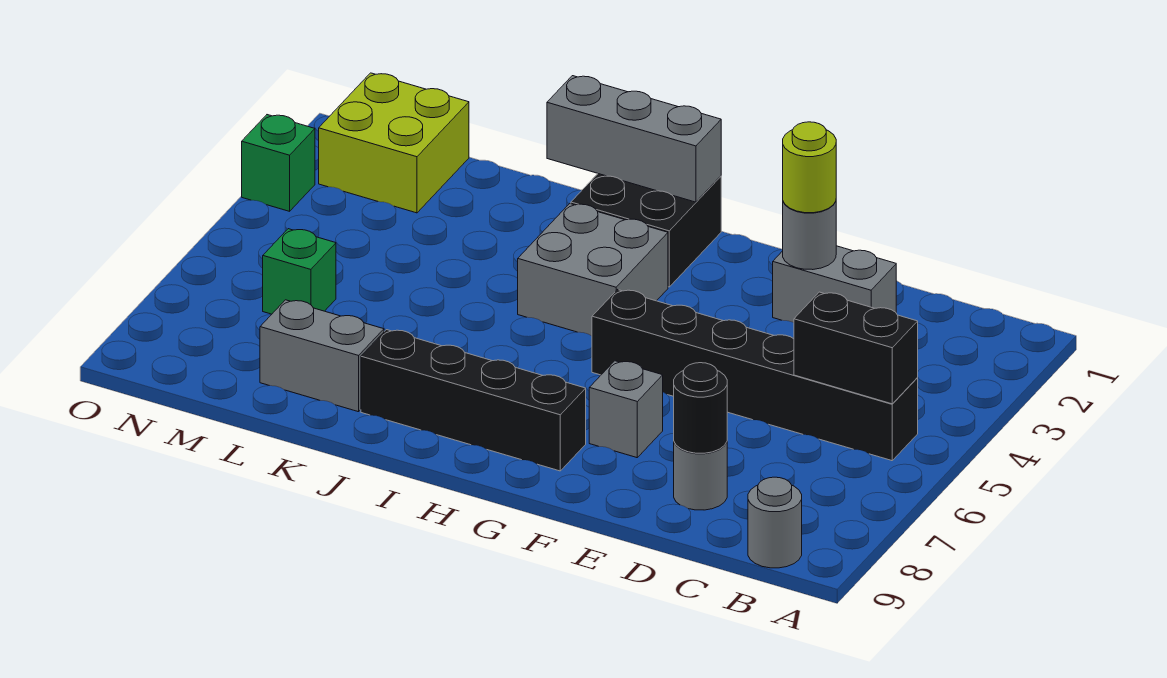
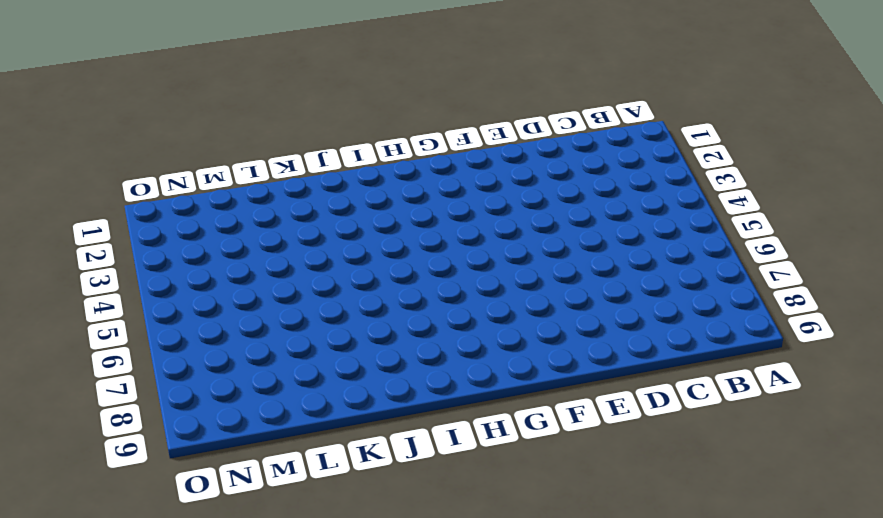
none -> black 1x6 brick [592,290,918,461]
none -> grey 1x1 round brick [748,477,802,568]
none -> grey 1x2 brick [773,246,896,323]

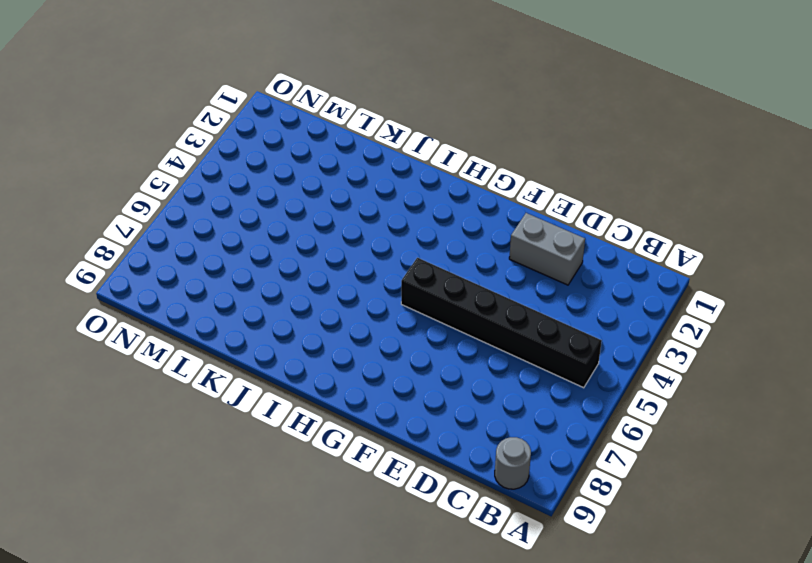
none -> grey 1x1 round brick [674,442,727,510]
none -> grey 1x1 brick [589,361,663,458]
none -> black 1x4 brick [361,330,586,471]

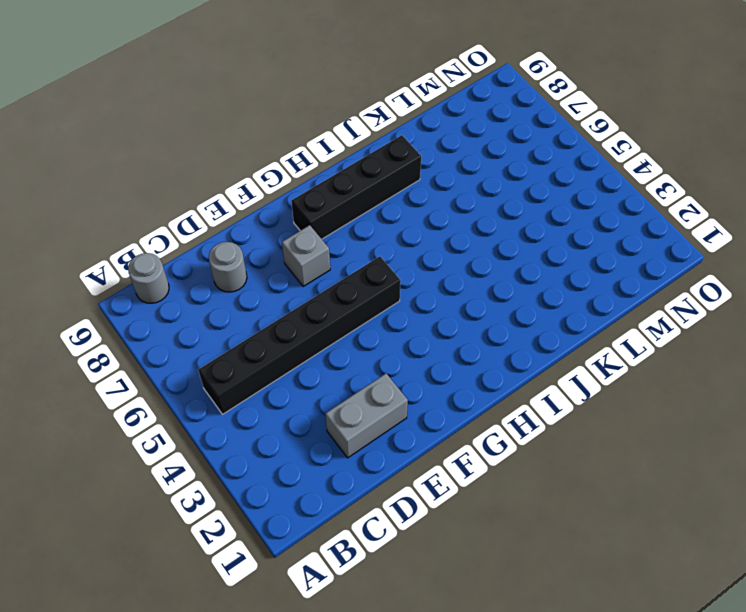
none -> black 2x2 brick [571,174,721,287]
none -> grey 2x2 brick [518,204,668,336]
none -> grey 1x2 brick [260,300,384,412]

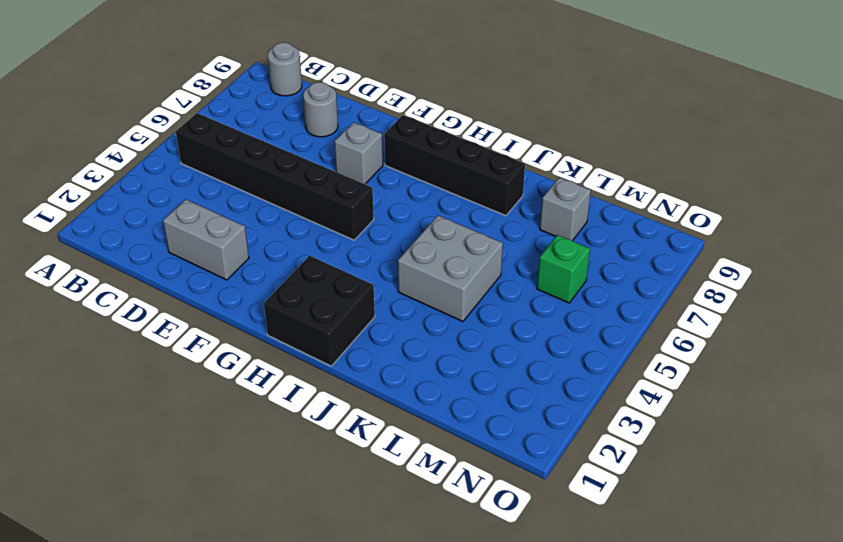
grey 2x2 brick [398,215,503,321] -> grey 2x2 brick moved to [518,204,668,336]
grey 1x1 brick [540,177,591,241] -> grey 1x2 brick [260,300,384,412]
none -> lime 2x2 brick [319,73,469,213]
none -> green 1x1 brick [242,115,315,211]
none -> black 1x2 brick [794,292,918,404]

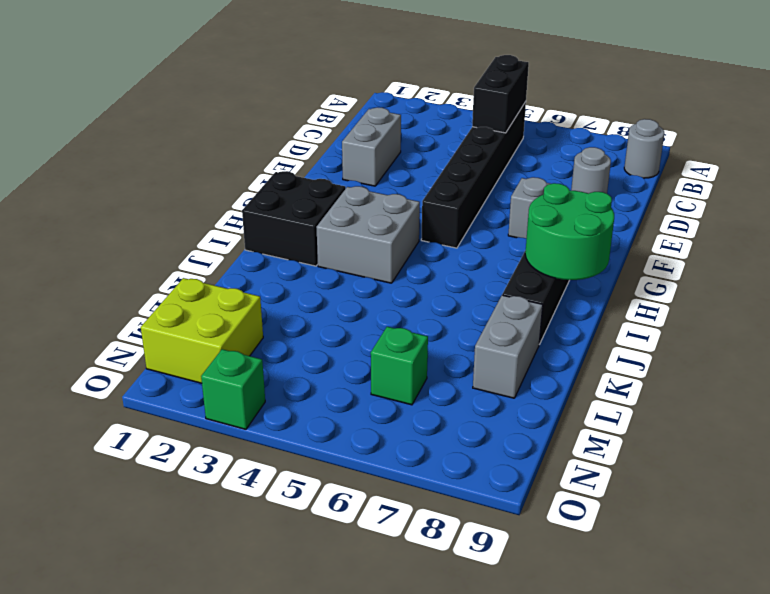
green 2x2 round brick [525,183,614,280] -> none
none -> black 1x1 round brick [674,363,727,453]
none -> grey 1x1 round brick [782,202,836,270]
none -> grey 1x3 brick [547,76,721,202]

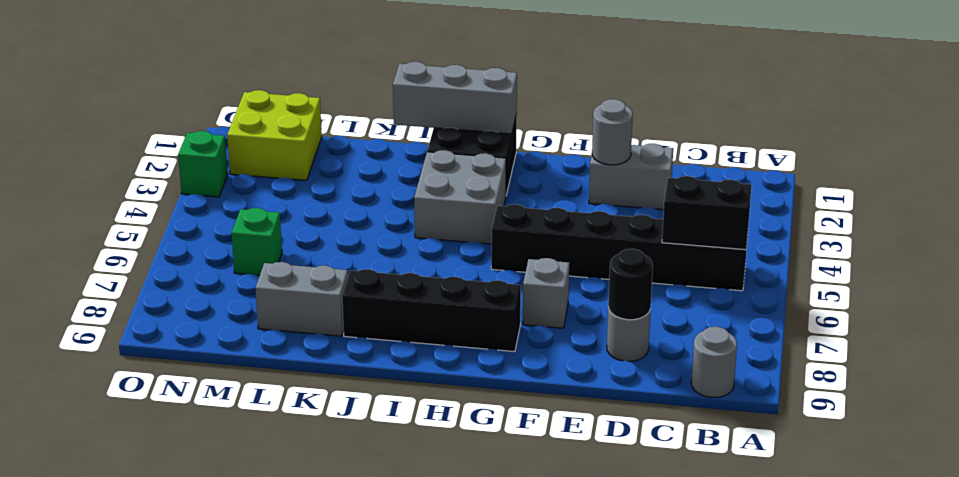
none -> lime 1x1 round brick [783,122,836,213]

